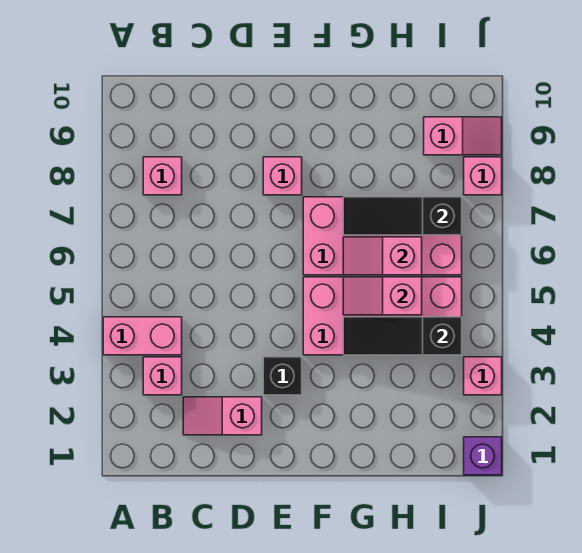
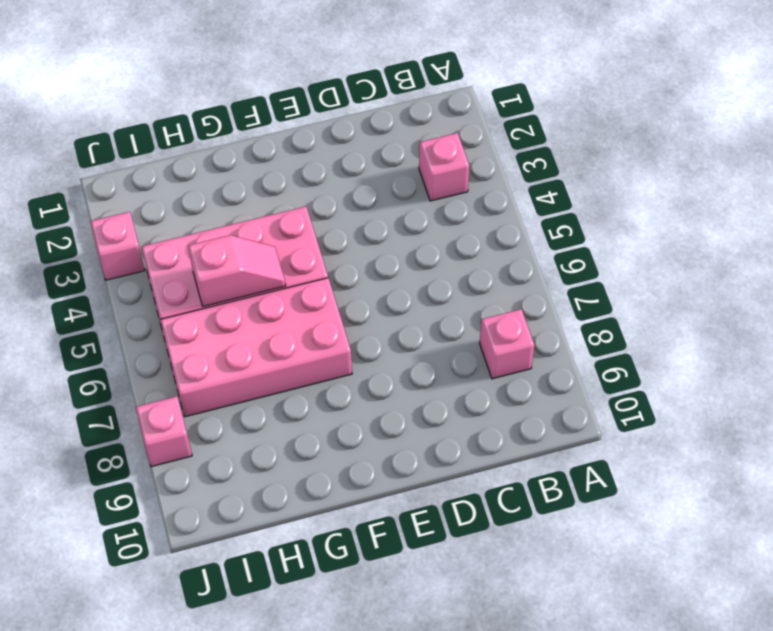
none -> pink 1x2 brick [103,317,182,355]
none -> pink 1x2 slope [183,397,262,435]
none -> black 1x1 brick [263,357,302,395]

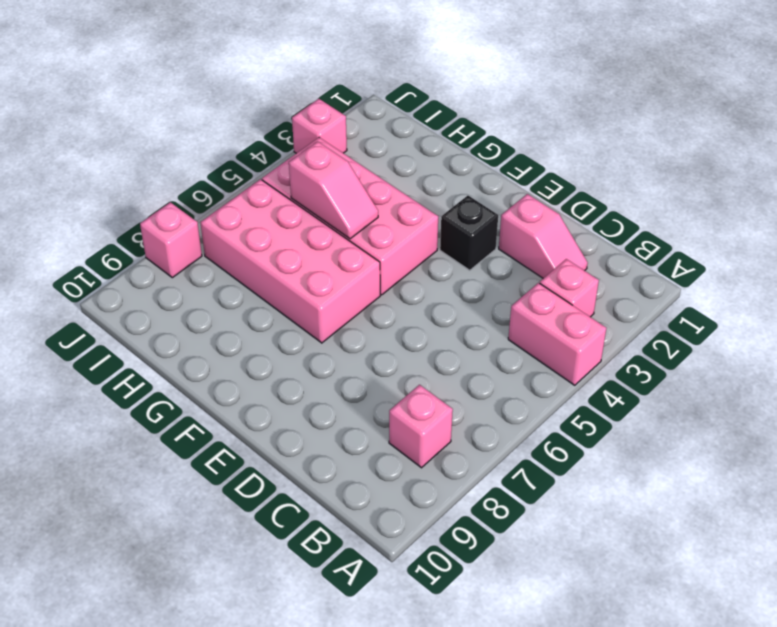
none -> pink 1x1 brick [263,157,302,195]
none -> pink 1x2 slope [424,117,502,155]
none -> purple 1x1 brick [464,437,502,475]

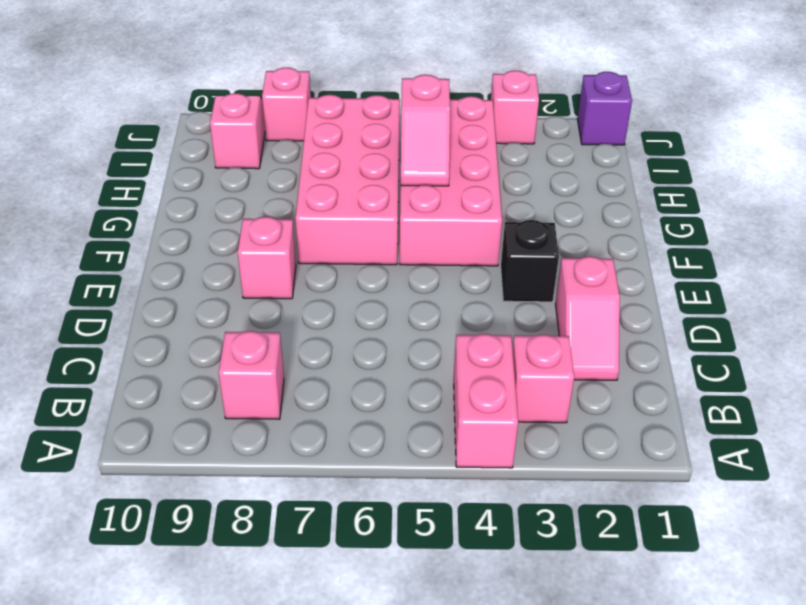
none -> black 1x3 slope [343,317,462,355]
none -> pink 1x2 slope [343,237,422,275]
none -> black 1x3 slope [343,197,462,235]

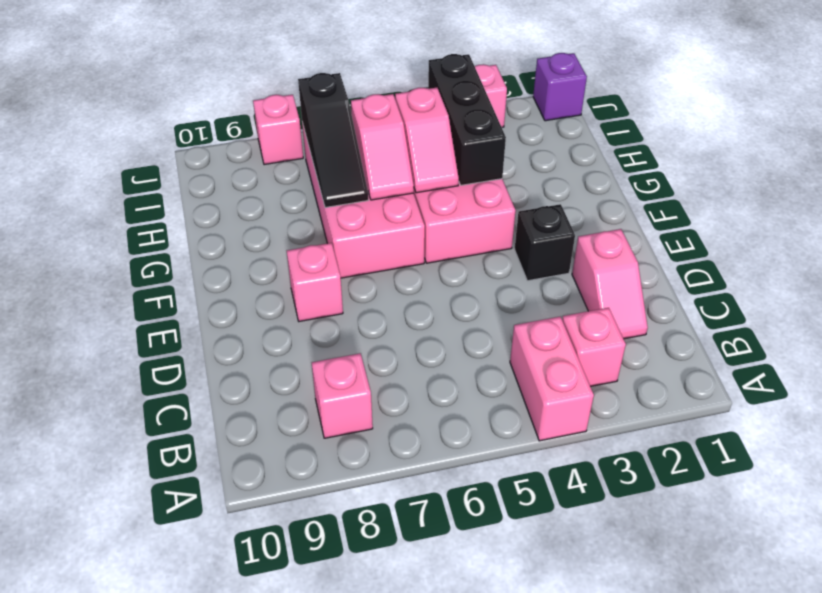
black 1x3 brick [428,54,506,185] -> black 1x3 slope [343,317,462,355]
none -> pink 1x2 slope [424,117,502,155]

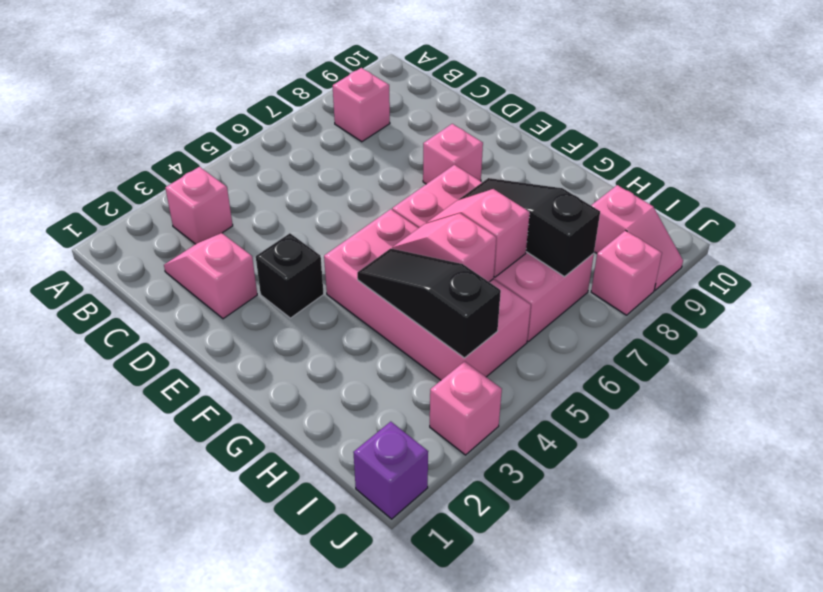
none -> pink 1x2 brick [103,317,182,355]

